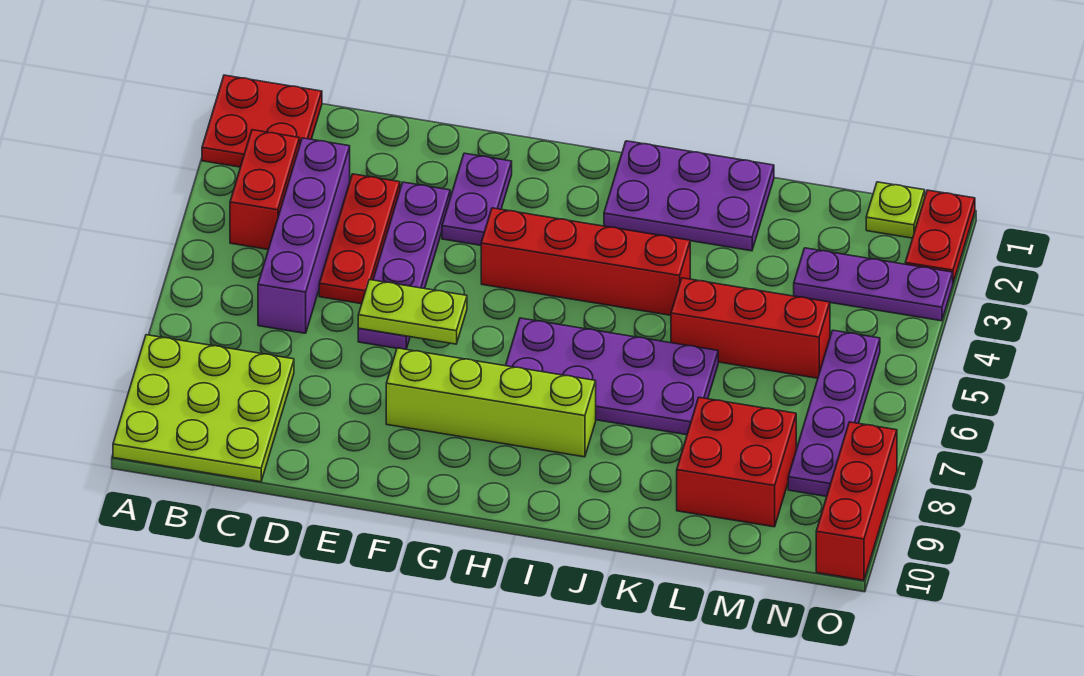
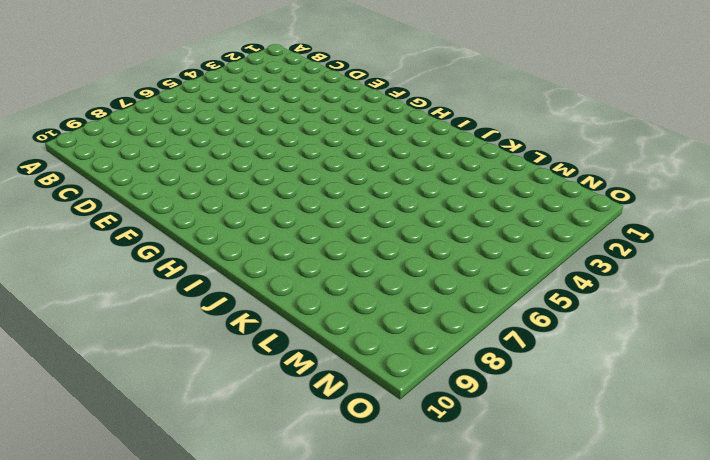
none -> red 2x2 plate [202,75,322,167]
none -> lime 3x3 plate [113,335,294,482]
none -> red 1x2 brick [230,130,300,249]

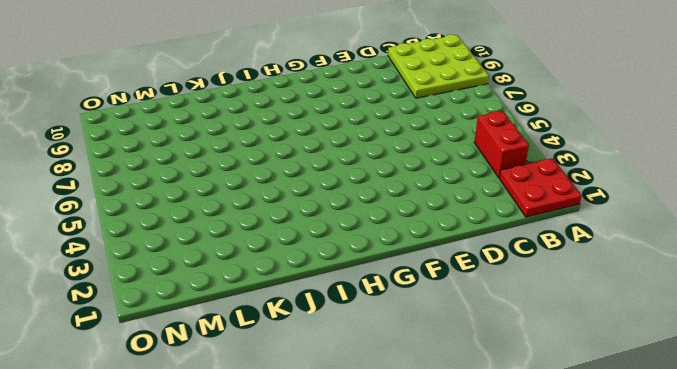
none -> purple 1x4 brick [258,138,350,333]
none -> red 1x3 plate [319,174,400,304]
none -> purple 1x4 plate [358,182,450,349]

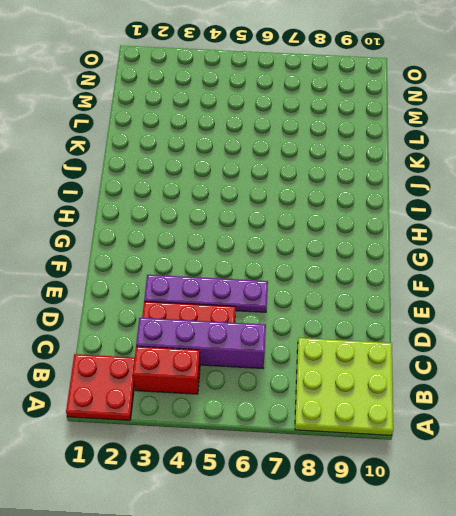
none -> purple 1x2 plate [442,153,512,245]
none -> lime 1x4 brick [386,348,596,457]
none -> red 1x4 brick [481,208,690,315]

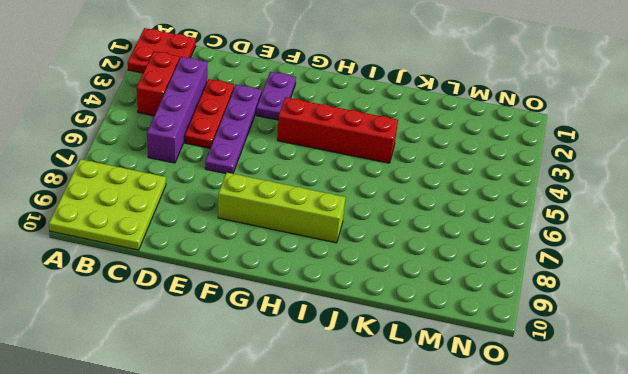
none -> purple 2x4 plate [506,318,718,435]
none -> purple 2x3 plate [604,141,774,251]
none -> red 1x3 brick [671,278,830,378]

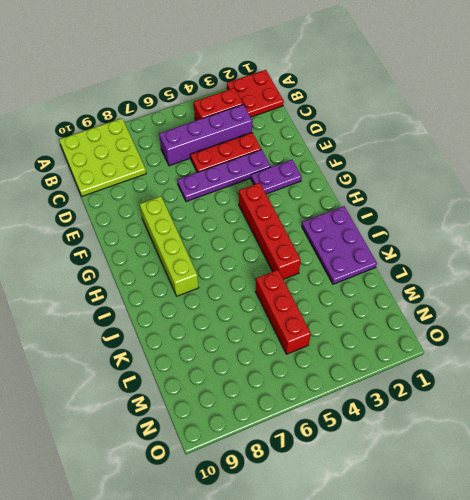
none -> purple 2x4 plate [506,318,718,435]
none -> red 2x2 brick [677,397,796,527]
none -> purple 1x3 plate [794,248,953,321]

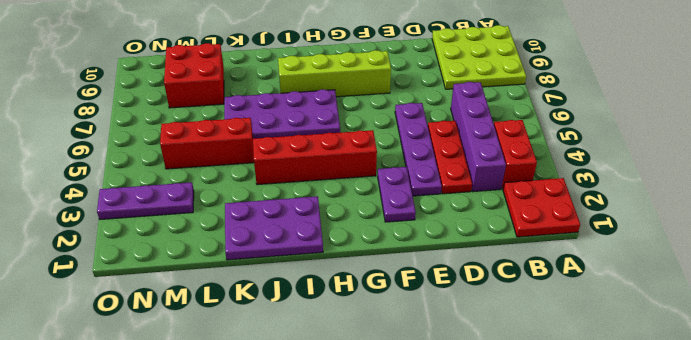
none -> lime 1x1 plate [866,182,925,238]
none -> purple 1x4 plate [788,330,880,496]
none -> red 1x2 plate [905,190,975,283]

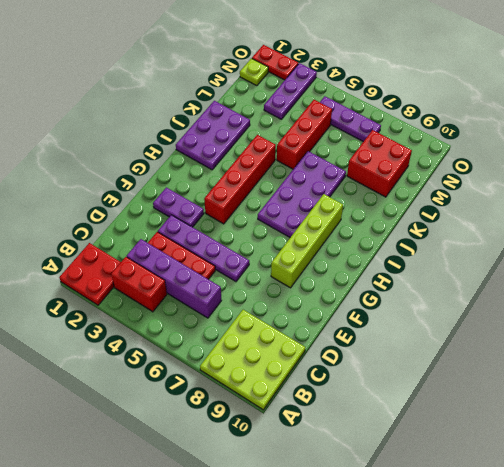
purple 1x3 plate [320,96,381,142] -> purple 1x4 plate [788,330,880,496]
none -> red 1x3 brick [816,422,897,580]
none -> lime 1x2 plate [358,280,467,344]

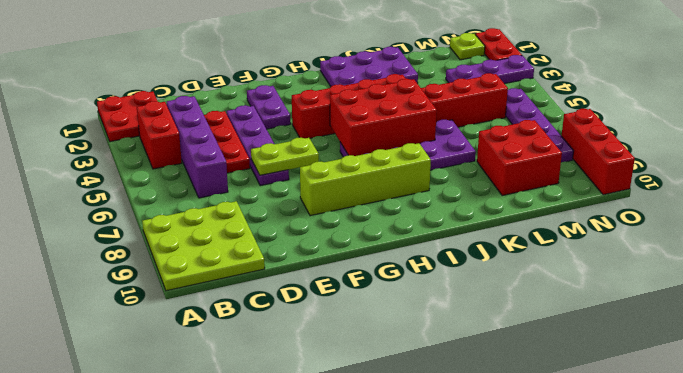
red 2x3 brick [330,79,437,156] -> none

